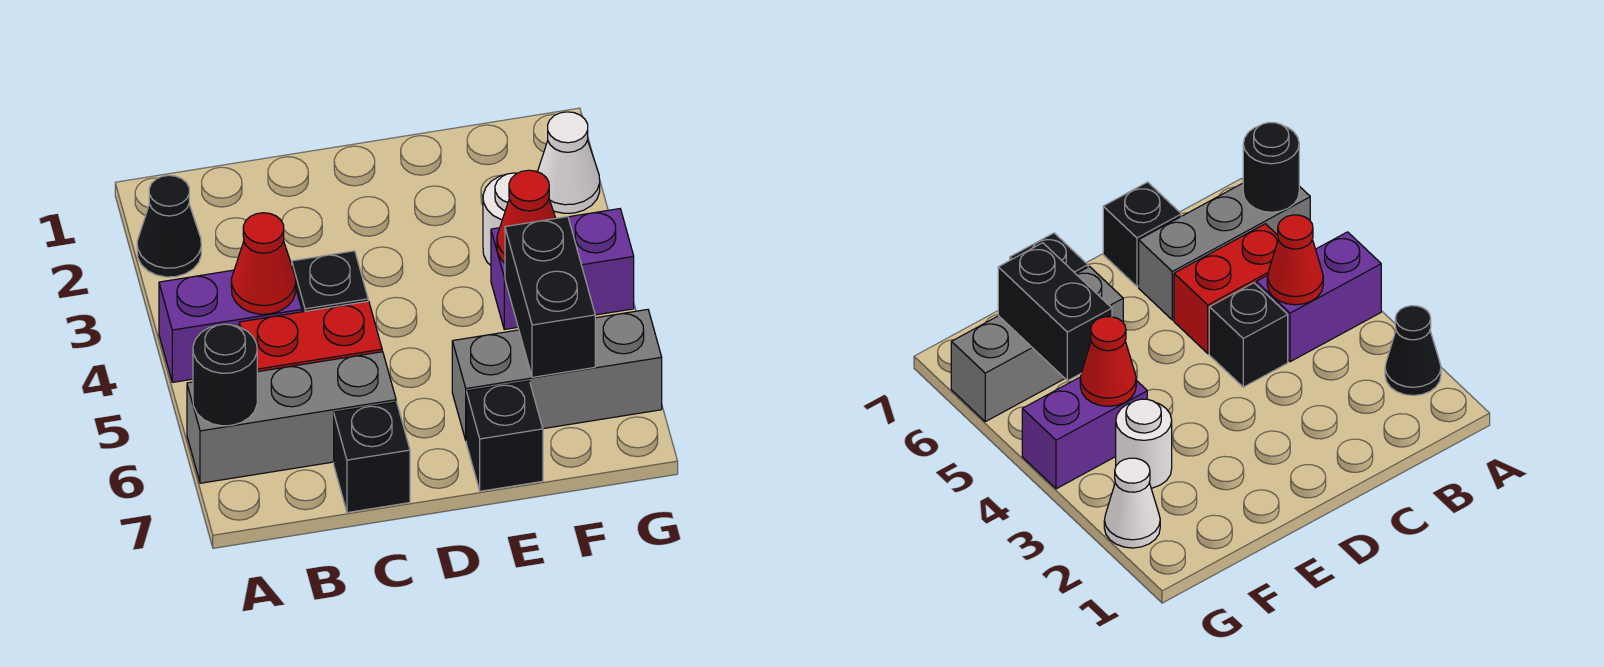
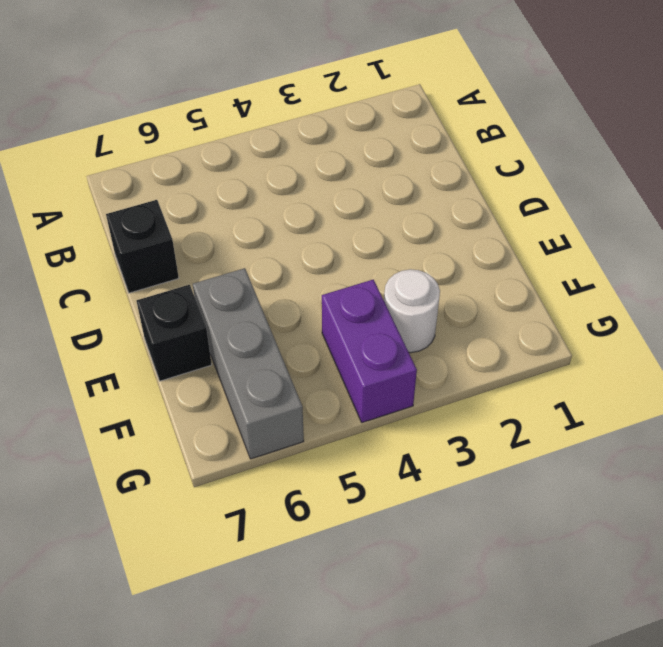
none -> black 1x1 cone [137,175,201,277]
none -> purple 1x2 brick [159,270,302,382]
none -> grey 1x3 brick [187,352,396,483]

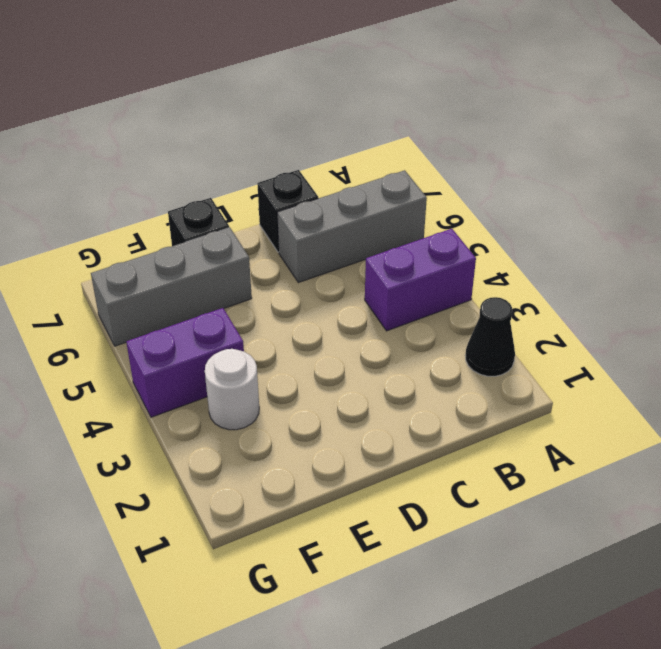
none -> red 1x2 brick [239,301,382,372]
none -> black 1x1 brick [292,251,368,312]
none -> white 1x1 cone [538,112,600,213]

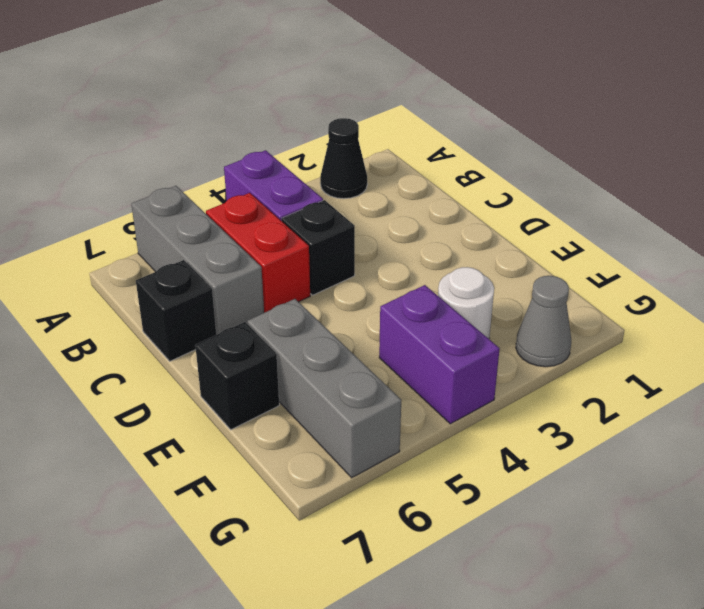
grey 1x1 cone [516,276,571,367] -> white 1x1 cone [538,112,600,213]
none -> black 1x1 round brick [193,324,257,426]
none -> red 1x1 cone [231,213,296,314]
none -> red 1x1 cone [497,170,556,263]

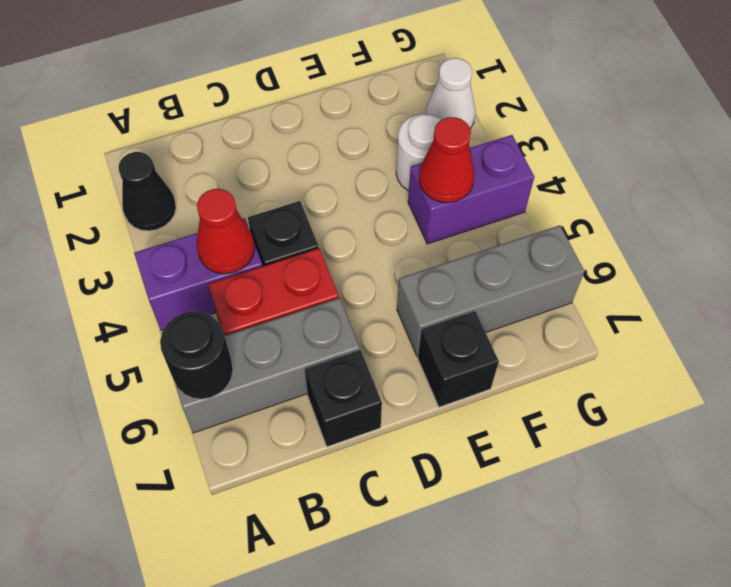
none -> black 1x2 brick [505,217,595,377]

